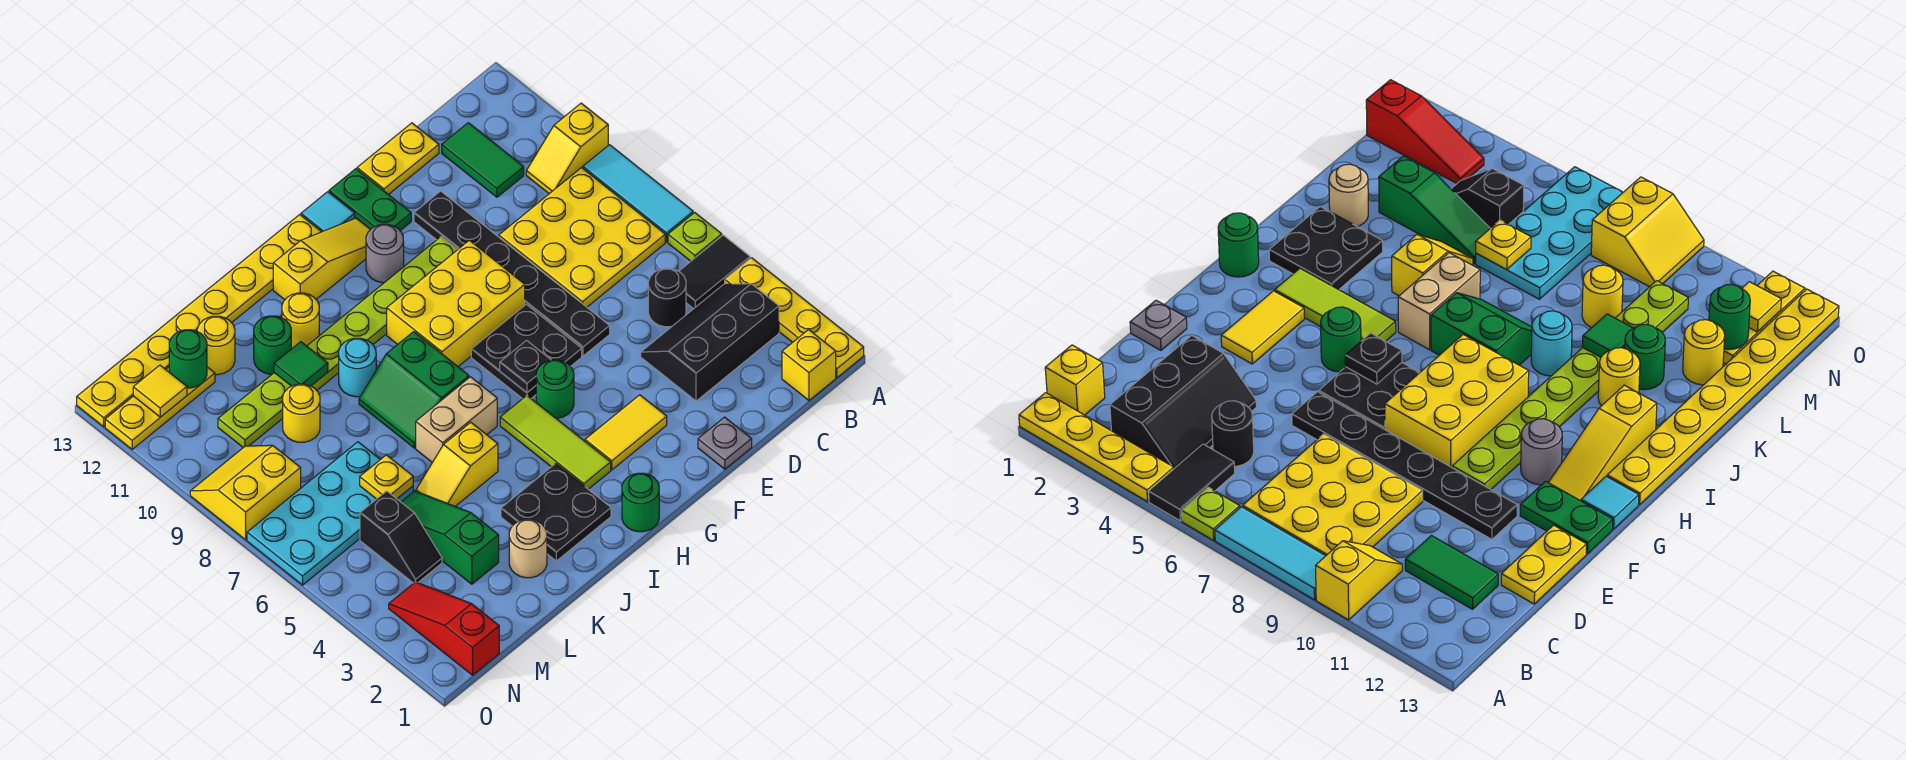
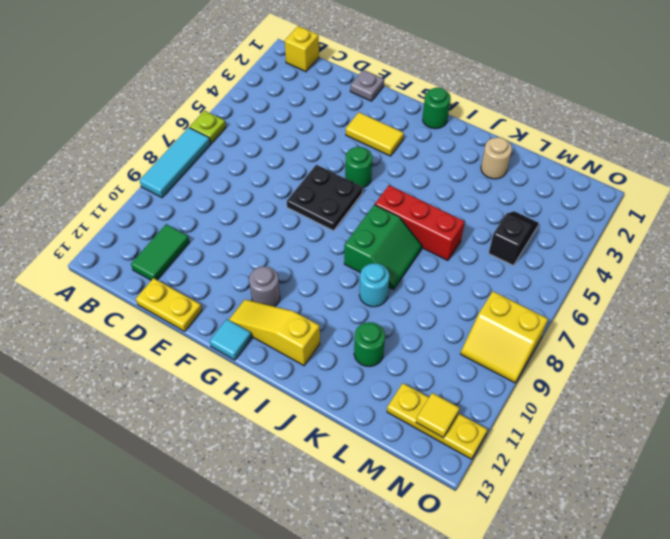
red 1x3 brick [375,185,465,261] -> tan 1x2 brick [416,377,497,462]
none -> yellow 1x4 plate [725,258,864,377]
none -> black 1x2 tile [679,235,750,309]
none -> yellow 1x2 slope [526,103,608,194]
none -> black 2x3 slope [641,284,779,401]

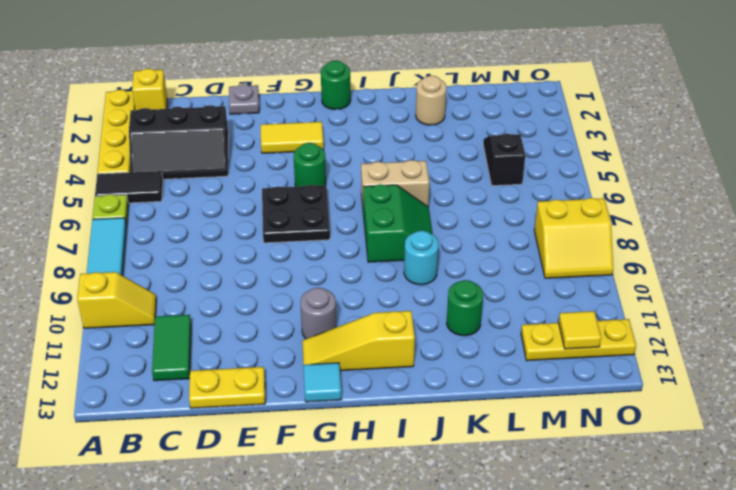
none -> yellow 3x3 plate [499,168,665,307]
none -> black 1x1 round brick [648,268,686,327]
none -> black 1x6 plate [414,191,610,356]
none -> yellow 2x3 brick [387,240,525,366]

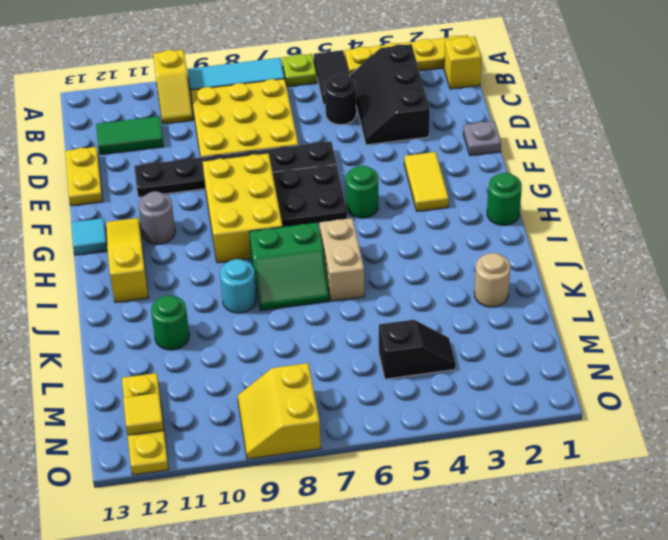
none -> lime 1x8 plate [218,237,457,447]
none -> green 1x2 plate [329,169,411,231]
none -> lime 1x3 tile [500,396,611,489]
none -> yellow 1x8 plate [77,215,321,427]

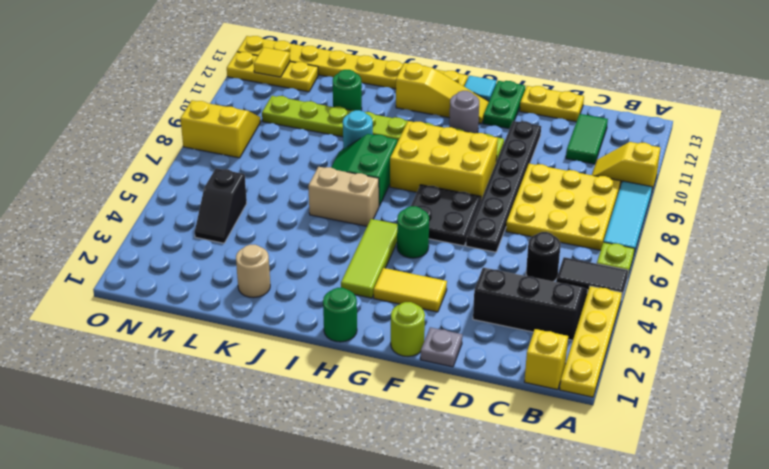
lime 1x1 round brick [391,302,425,356] -> none
none -> black 2x2 plate [501,464,611,561]
none -> yellow 1x2 slope [416,422,498,506]
none -> yellow 1x1 round brick [282,293,319,349]
none -> green 1x3 slope [401,491,499,584]

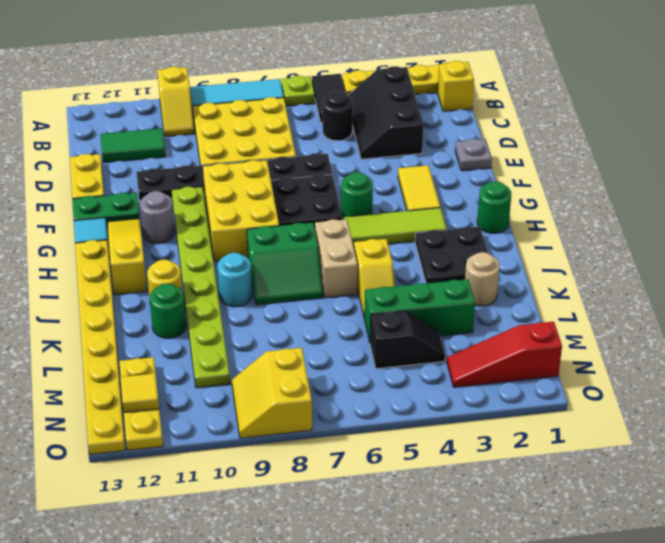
green 1x3 brick [365,279,475,342] -> green 1x3 slope [401,491,499,584]
none -> cyan 2x4 plate [247,442,413,585]
none -> yellow 1x1 round brick [283,384,320,442]
none -> yellow 1x1 round brick [197,316,235,375]
none -> black 1x1 plate [500,341,551,393]

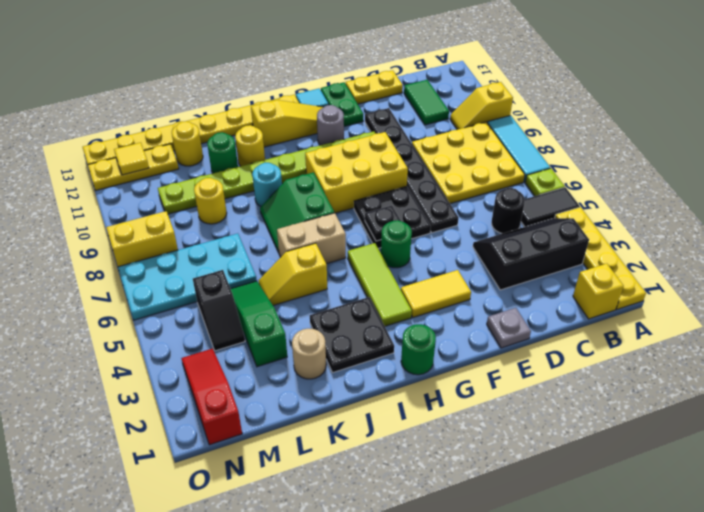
none -> green 1x1 tile [274,342,328,386]
none -> yellow 1x1 plate [360,455,413,499]
none -> green 1x1 round brick [169,330,207,388]

